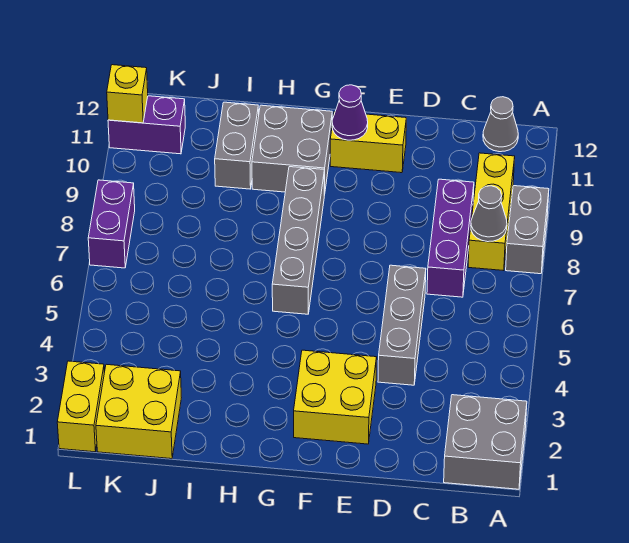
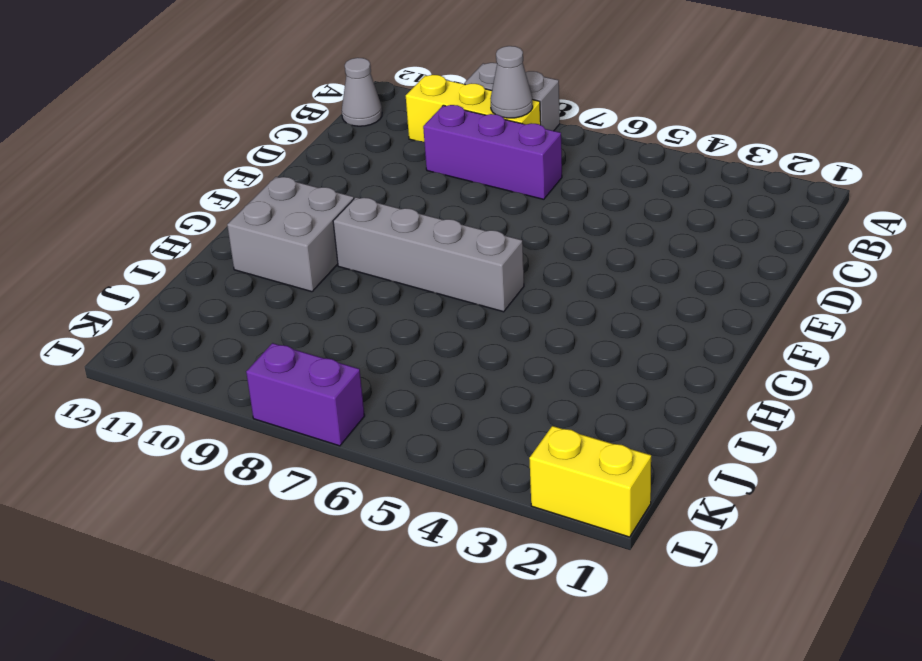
none -> grey 2x2 brick [444,395,527,489]
none -> grey 1x3 brick [378,265,426,385]
none -> yellow 2x2 brick [294,350,377,444]

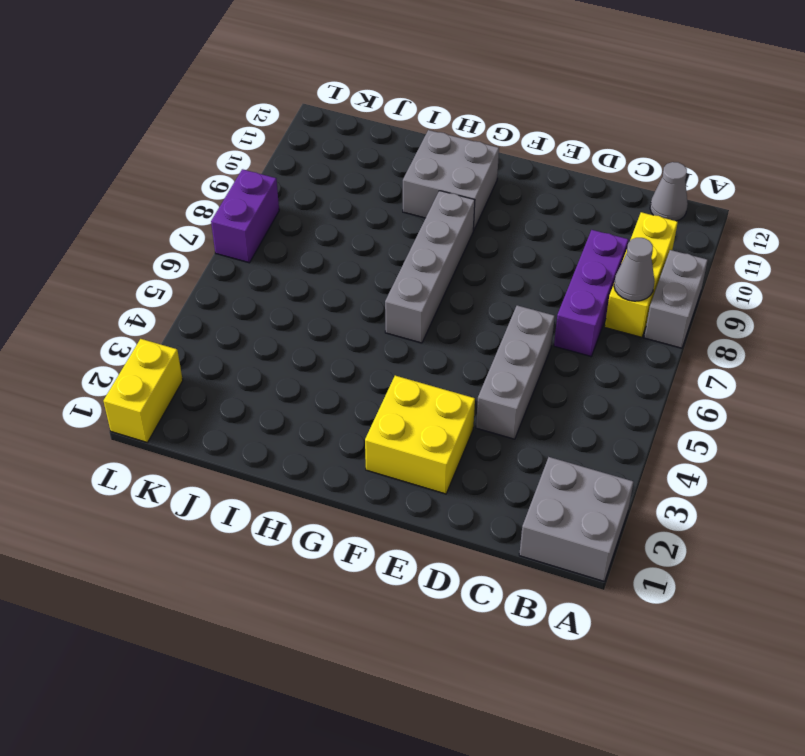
none -> yellow 1x2 brick [330,112,406,173]
none -> grey 1x2 brick [215,102,259,189]
none -> yellow 2x2 brick [96,364,181,459]

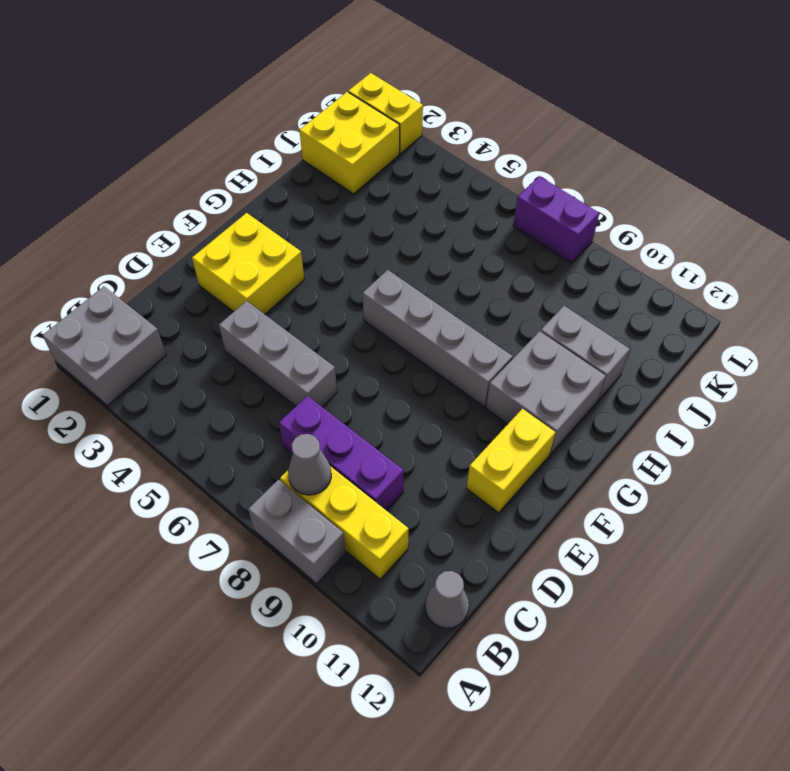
none -> purple 1x2 brick [108,96,185,154]
none -> purple 1x1 cone [332,85,368,140]
none -> yellow 1x1 brick [107,65,148,123]

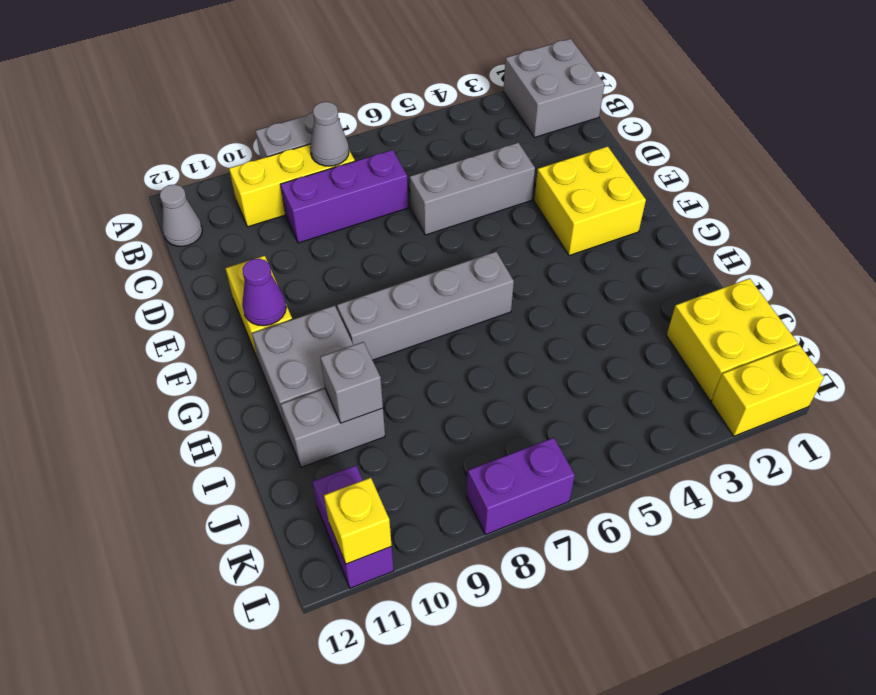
grey 1x1 brick [320,342,383,423] -> none

